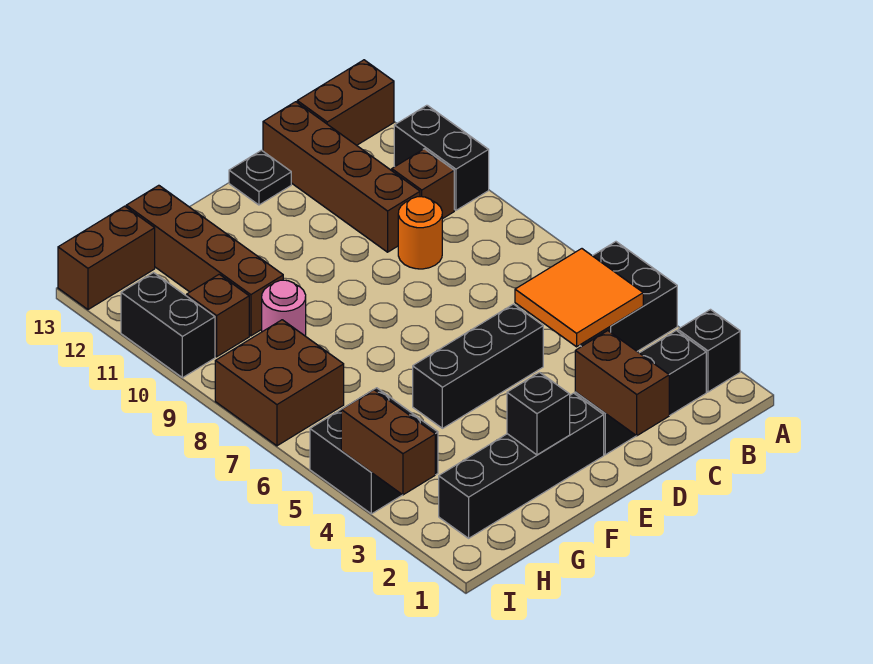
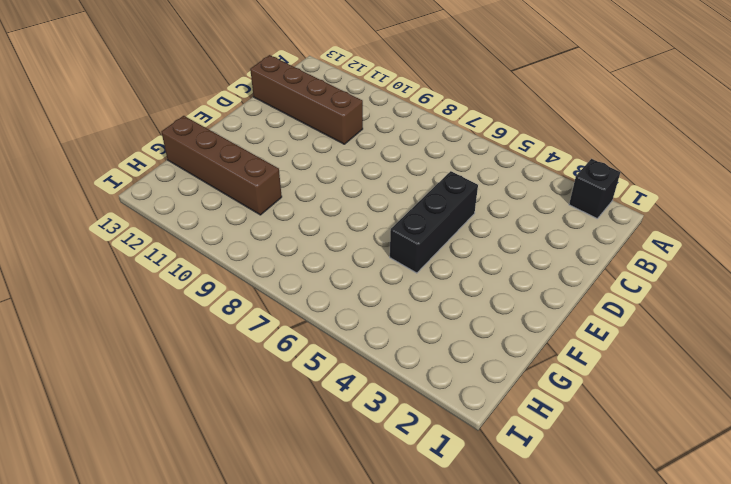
none -> black 2x2 brick [580,242,677,351]
none -> black 1x2 brick [394,105,489,210]
none -> brown 1x2 brick [297,60,394,145]

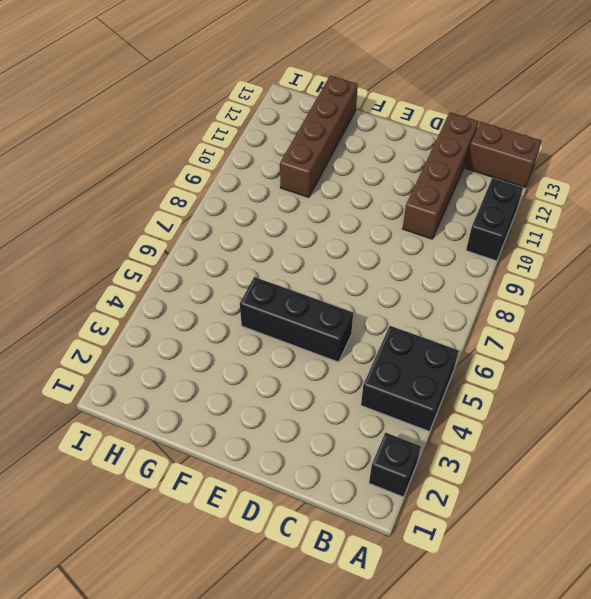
none -> black 1x3 brick [575,330,706,455]
none -> brown 1x1 brick [392,149,454,219]
none -> orange 1x1 round brick [398,197,442,269]

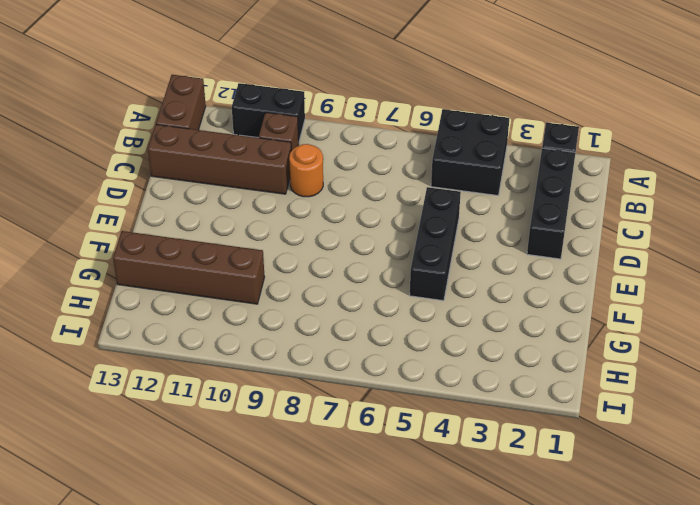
none -> black 1x1 plate [229,150,291,205]
none -> black 1x4 brick [439,393,604,538]
none -> pink 1x1 round brick [262,280,306,336]

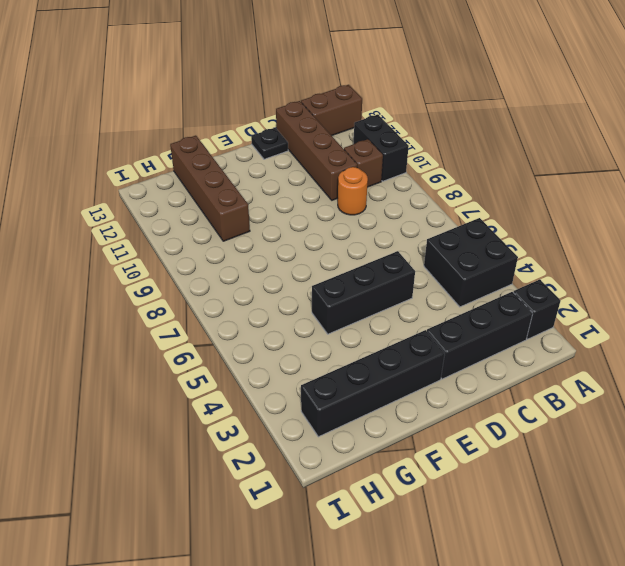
none -> pink 1x1 round brick [262,280,306,336]
none -> black 2x2 brick [310,388,438,514]
none -> brown 2x2 brick [215,320,344,446]

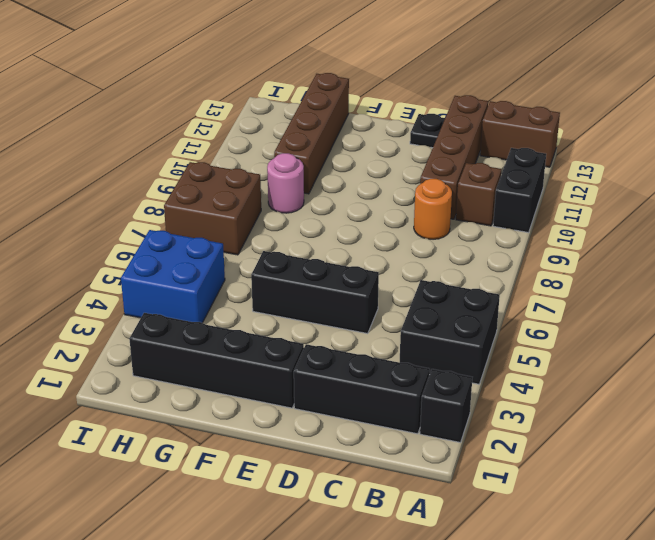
blue 2x2 brick [121,230,225,323] -> black 2x2 brick [310,388,438,514]
none -> brown 1x1 brick [187,274,249,357]
none -> brown 1x2 brick [58,206,155,310]
none -> black 1x2 brick [121,273,215,378]

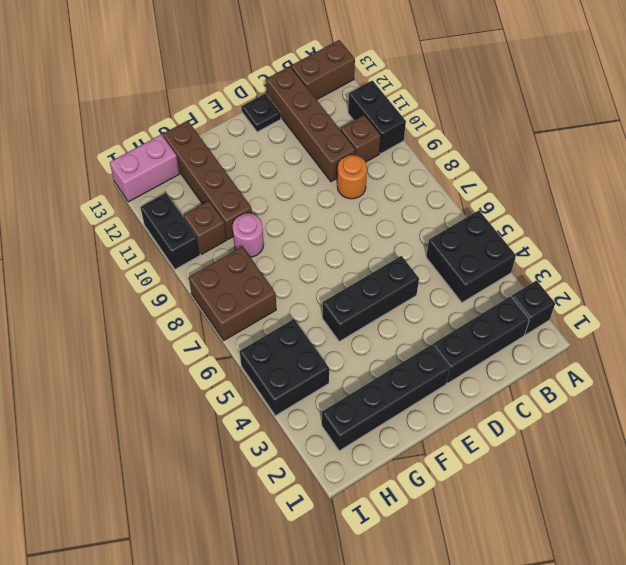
pink 1x2 brick [110,135,179,202] -> brown 1x2 brick [58,206,155,310]
none -> orange 2x2 tile [515,249,643,347]
none -> brown 1x2 brick [575,331,669,436]
none -> black 1x1 brick [507,373,570,455]

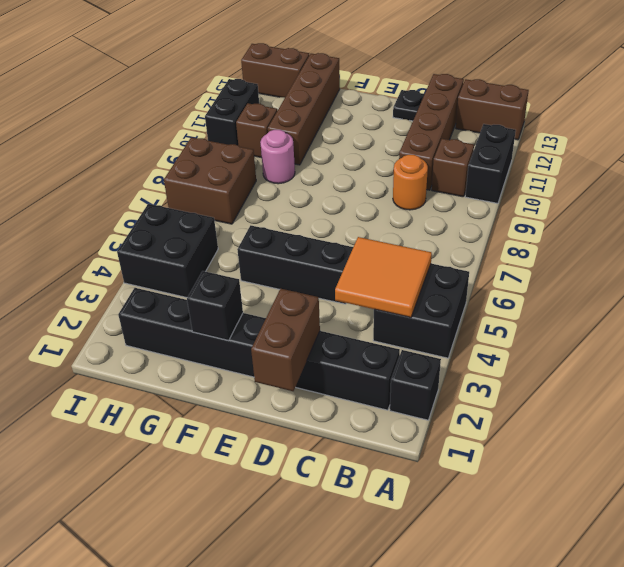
none -> brown 1x2 brick [341,390,435,495]

